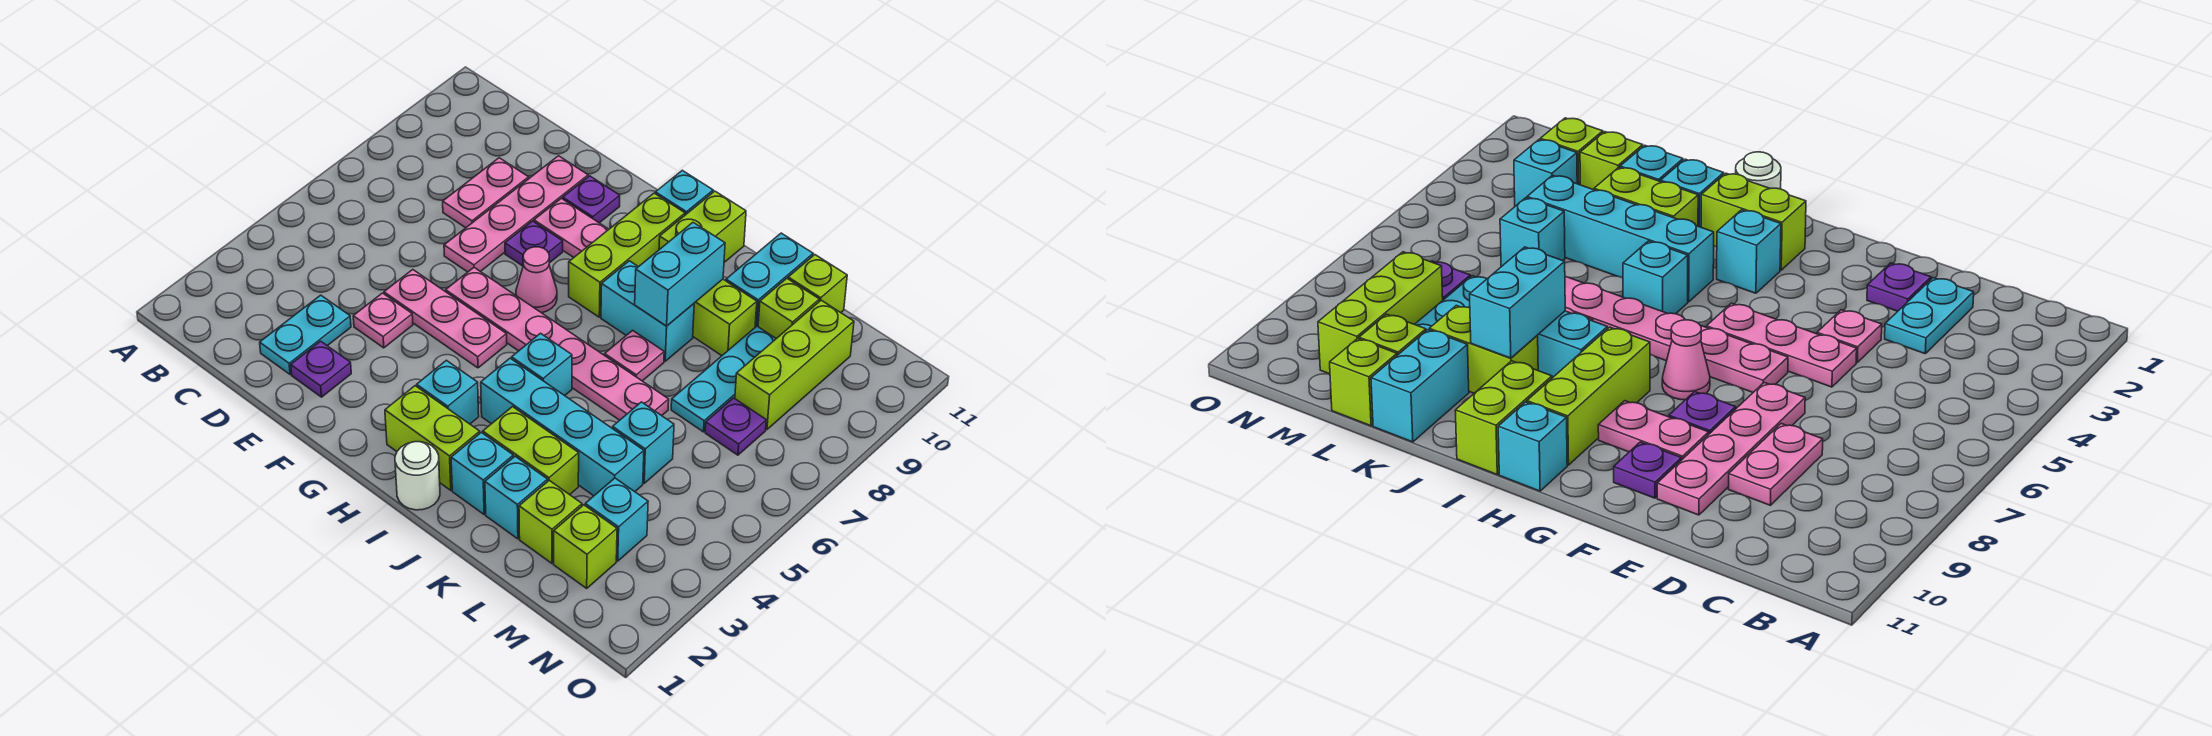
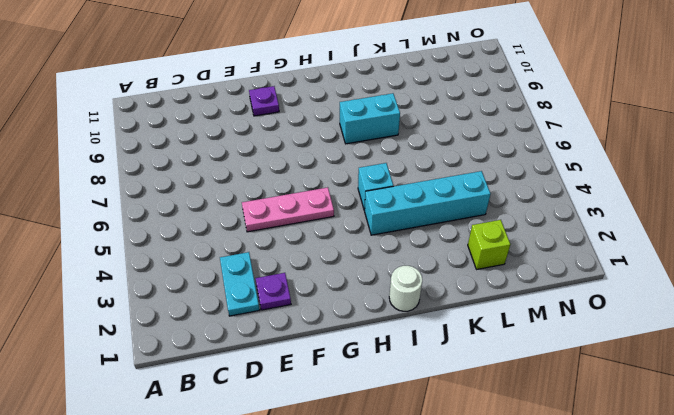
none -> pink 1x2 plate [443,158,529,228]
none -> pink 1x1 plate [353,293,413,348]
none -> pink 1x4 plate [444,156,588,272]
none -> pink 1x6 plate [446,268,669,420]

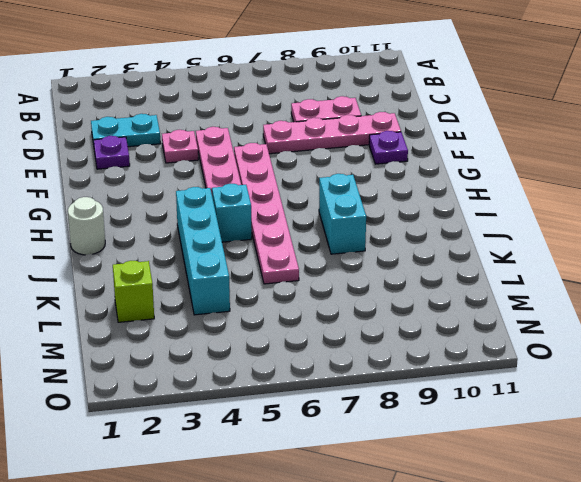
none -> purple 1x1 plate [505,221,563,266]
none -> pink 1x2 plate [534,198,609,257]
none -> pink 1x1 cone [516,247,557,313]
none -> lime 1x2 brick [385,386,480,490]

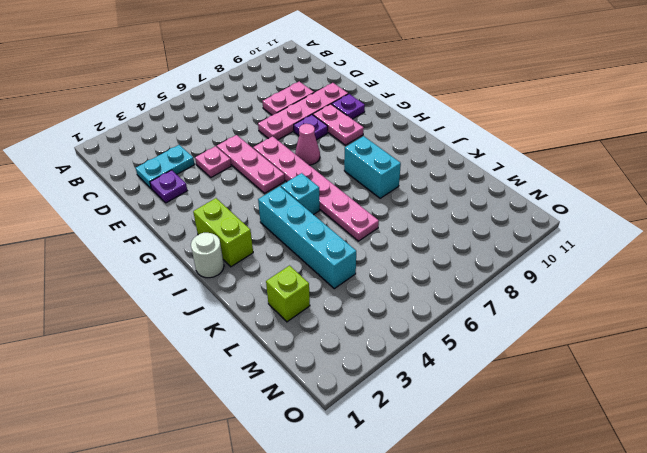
none -> cyan 1x1 brick [417,360,479,424]
none -> lime 1x3 brick [569,193,685,317]
none -> cyan 1x1 brick [655,170,713,215]
none -> lime 1x2 brick [659,191,746,262]

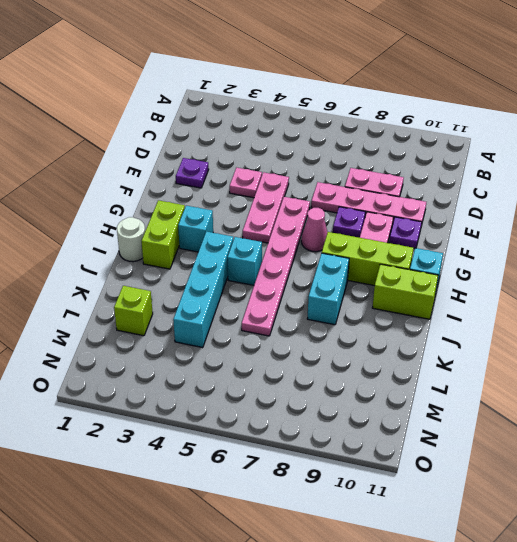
none -> cyan 1x2 plate [260,295,351,374]
none -> cyan 1x1 brick [451,432,513,514]
none -> lime 1x2 brick [483,407,579,495]
none -> pink 1x1 plate [605,330,664,381]

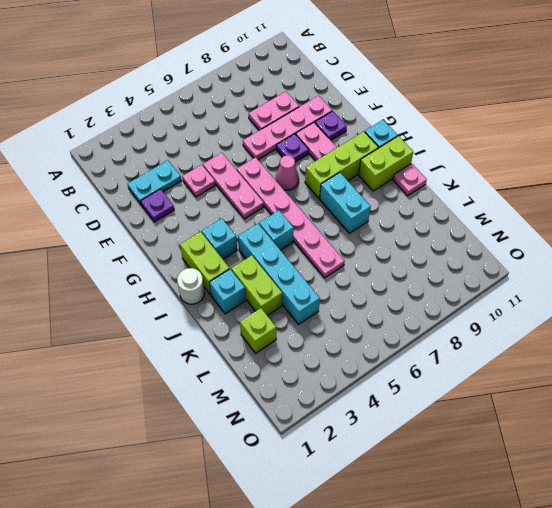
pink 1x1 plate [393,164,427,196] -> pink 1x1 plate moved to [605,330,664,381]
none -> lime 1x2 brick [693,279,757,356]
none -> cyan 1x1 brick [485,456,548,539]
none -> cyan 1x2 brick [726,233,813,327]
none -> cyan 1x1 brick [612,402,674,483]

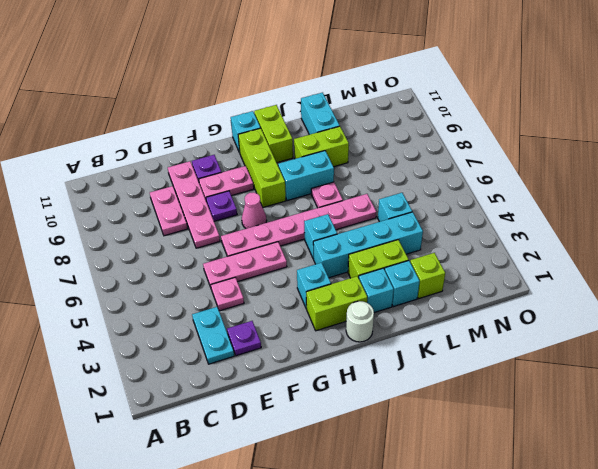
none -> cyan 1x3 plate [671,326,776,432]
none -> lime 1x1 brick [758,278,819,339]
none -> lime 1x1 brick [788,255,847,313]
none -> lime 1x1 brick [554,505,617,588]

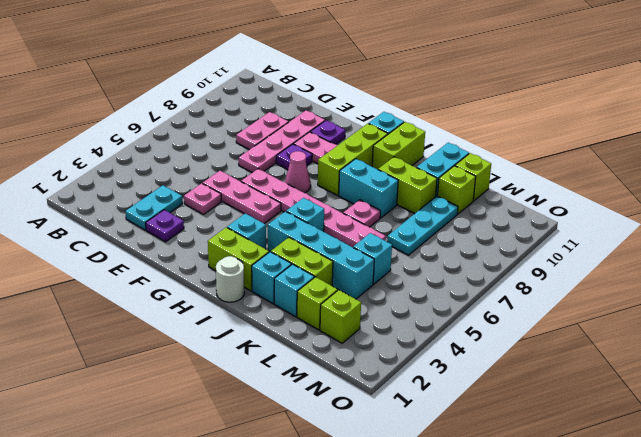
none -> cyan 1x1 brick [585,478,648,561]
none -> purple 1x1 plate [705,398,766,455]
none -> lime 1x3 brick [735,300,854,430]
none -> cyan 1x2 brick [635,223,725,326]

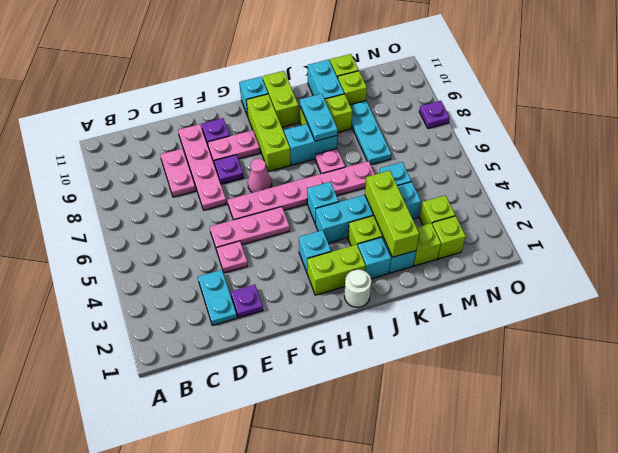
cyan 1x2 plate [300,94,338,141] -> cyan 1x2 brick [635,223,725,326]
lime 1x3 brick [365,170,419,257] -> lime 1x3 brick moved to [735,300,854,430]
lime 1x1 brick [420,195,455,225] -> cyan 1x1 brick [585,478,648,561]
purple 1x1 plate [419,101,450,128] -> purple 1x1 plate moved to [705,398,766,455]

